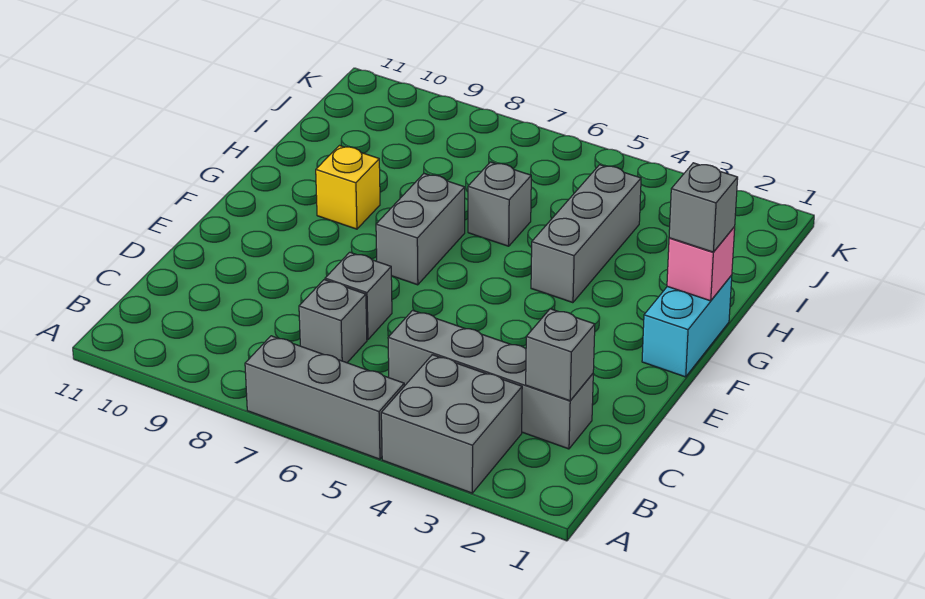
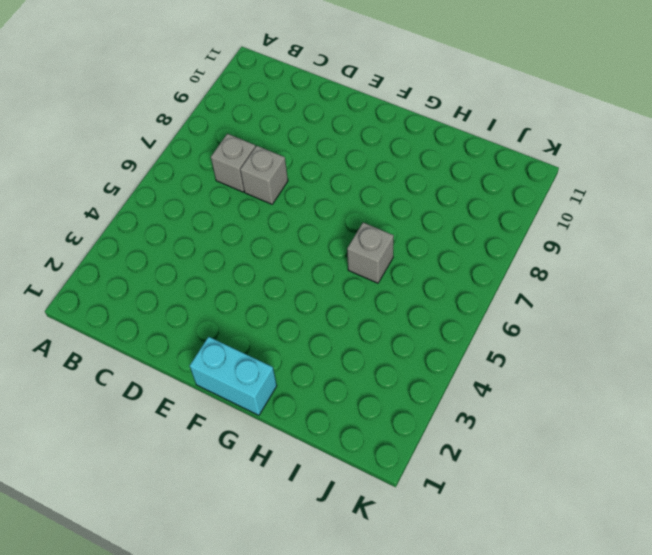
none -> grey 2x2 brick [381,355,522,493]
none -> grey 1x3 brick [245,336,404,459]
none -> grey 1x4 brick [388,310,593,449]

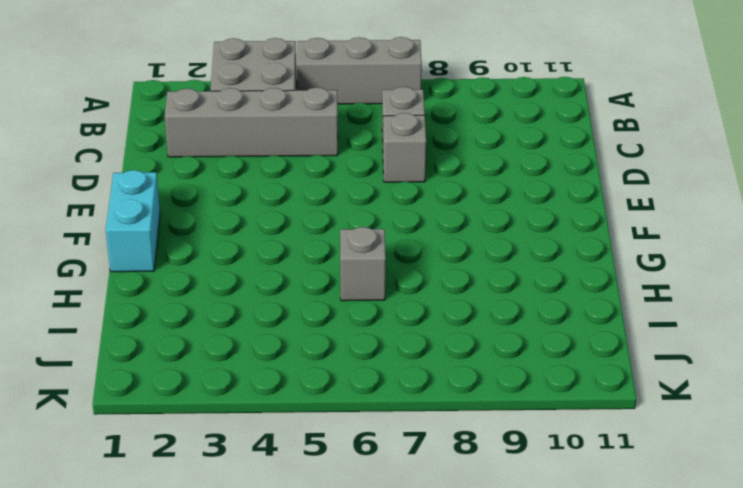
none -> grey 1x2 brick [376,174,465,285]
none -> grey 1x3 brick [531,165,641,303]
none -> yellow 1x1 brick [316,146,380,229]

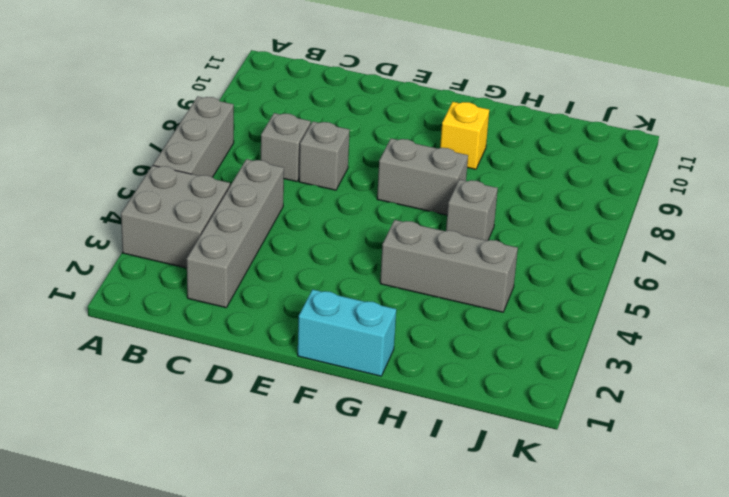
none -> grey 1x1 brick [526,309,595,401]
none -> pink 1x1 brick [667,227,735,301]
none -> grey 1x1 brick [669,163,738,252]

